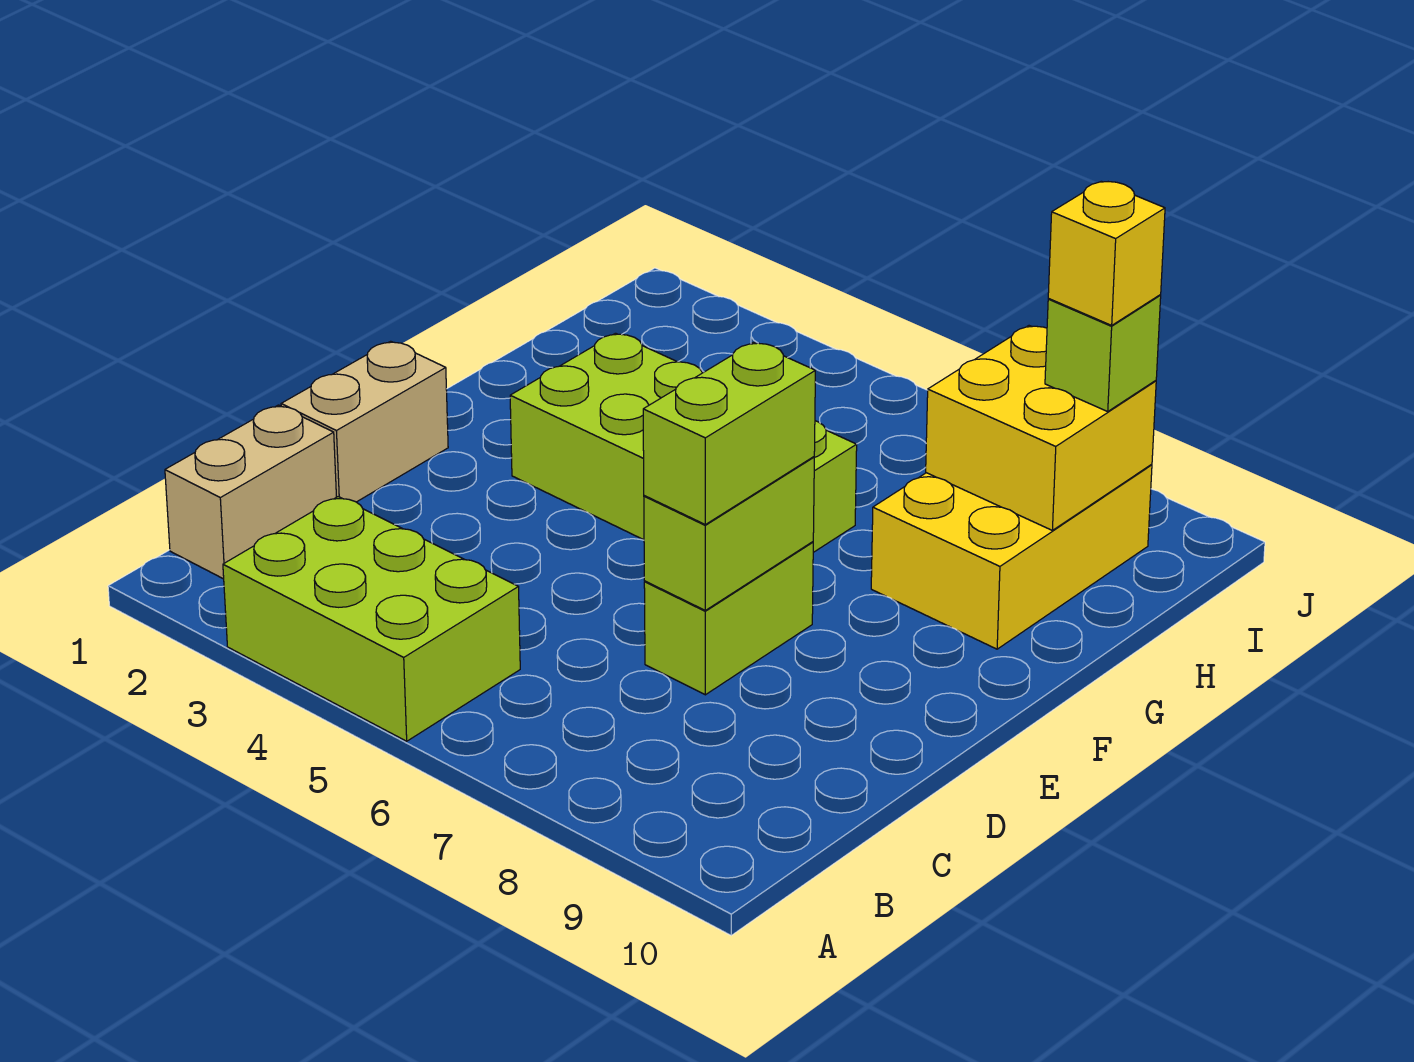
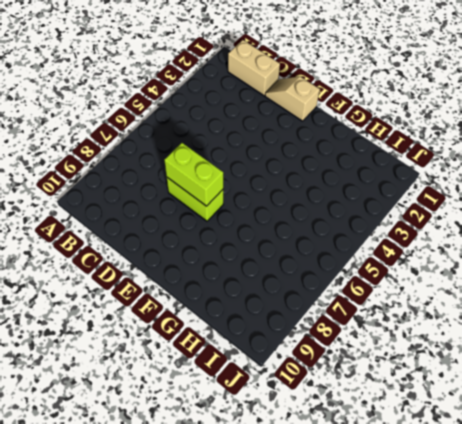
tan 1x2 slope [265,77,320,121] -> tan 1x2 brick [281,341,448,502]
none -> lime 2x3 brick [223,497,520,741]
none -> lime 2x4 brick [510,333,857,552]

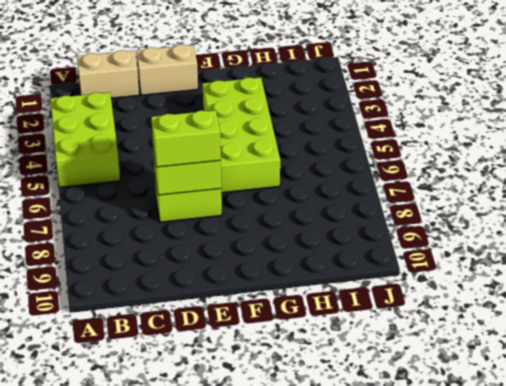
none -> yellow 2x3 brick [871,465,1152,649]
none -> yellow 2x2 brick [926,326,1156,530]

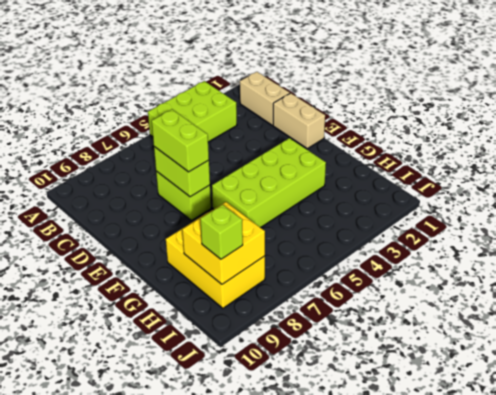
none -> yellow 1x1 brick [1048,181,1165,325]

